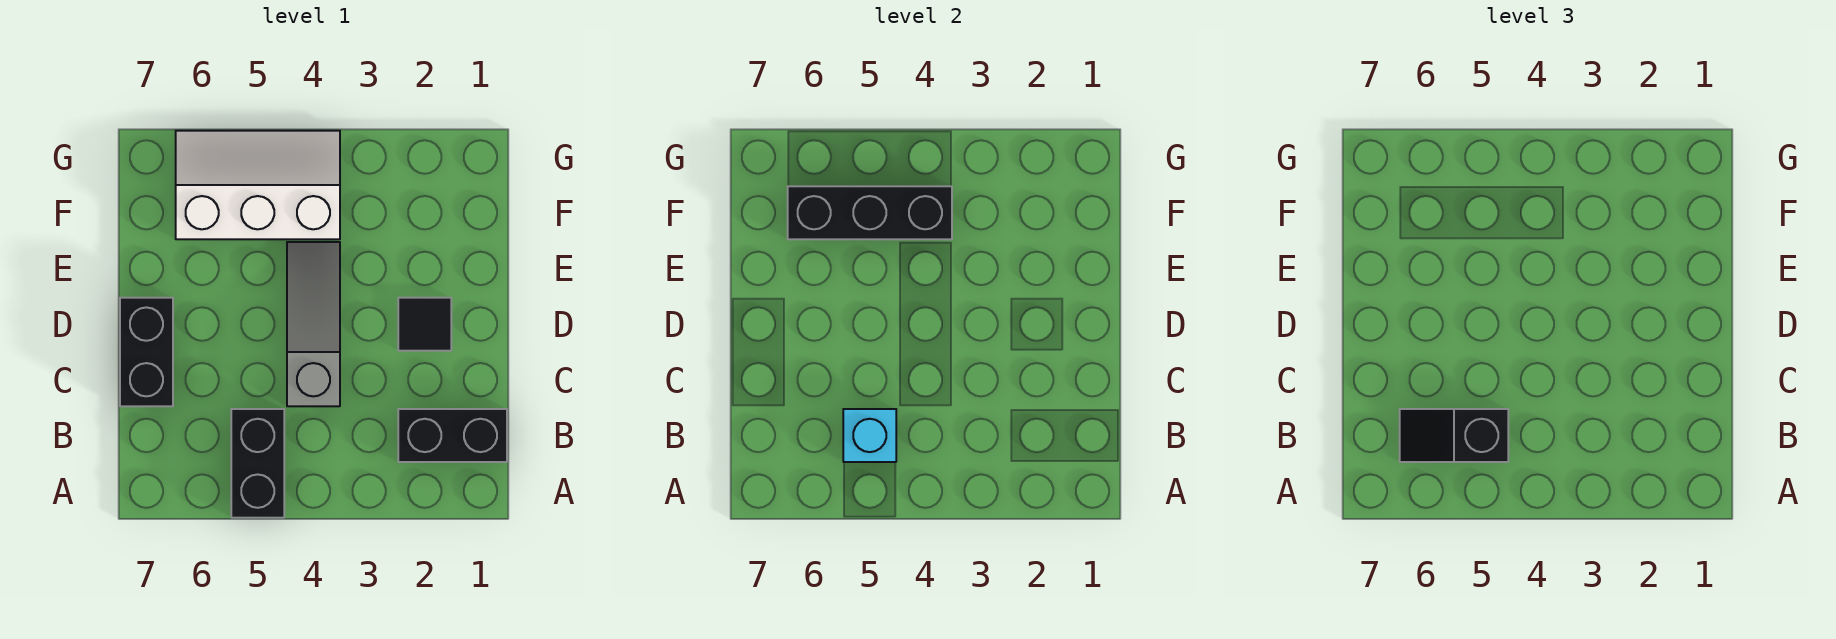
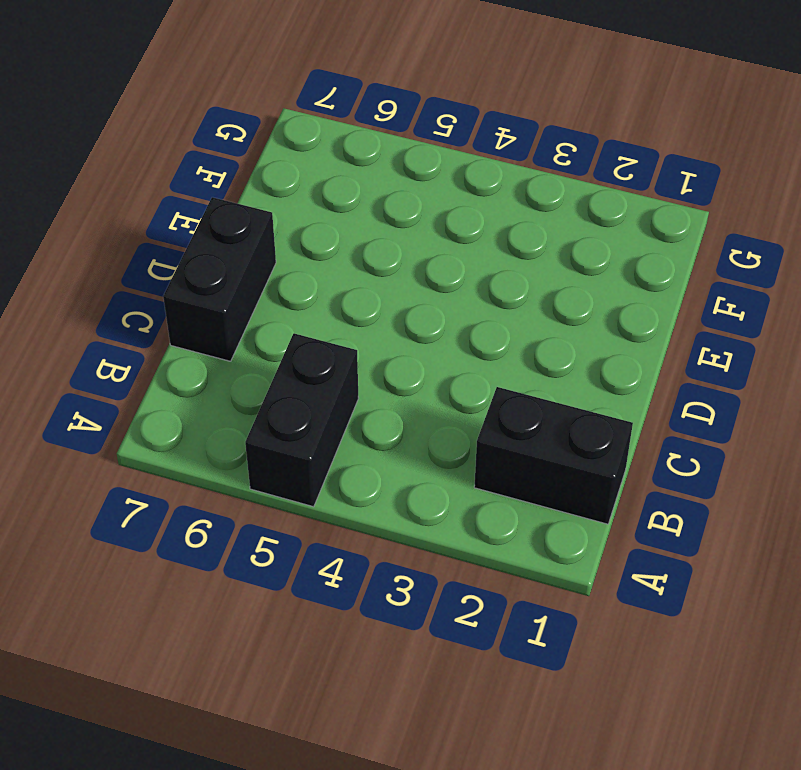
none -> grey 1x3 slope [287,242,340,406]
none -> black 1x1 tile [398,298,451,351]

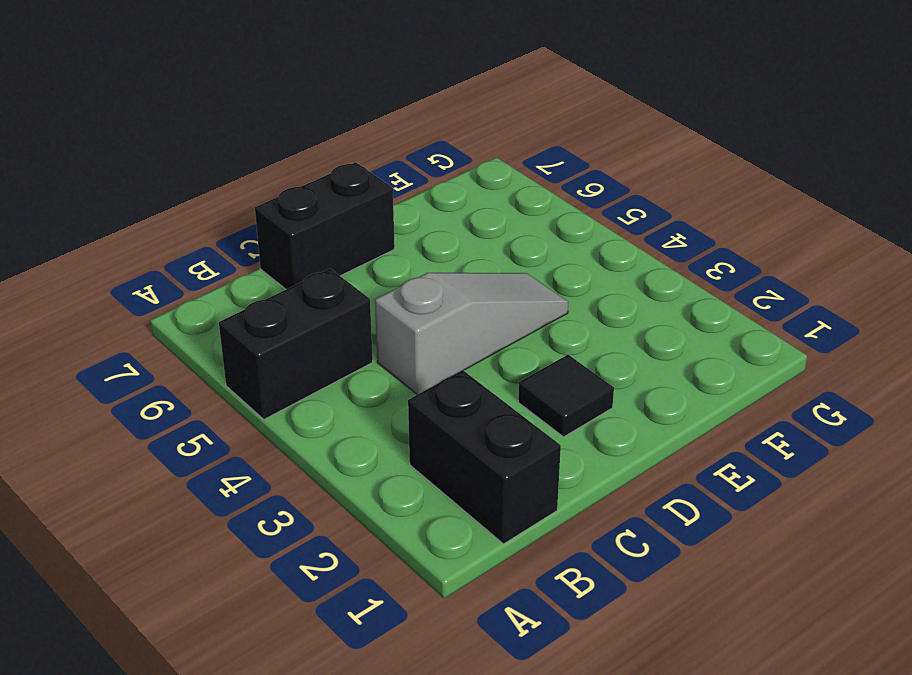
none -> white 2x3 slope [176,131,340,239]
none -> cyan 1x1 brick [843,409,896,462]

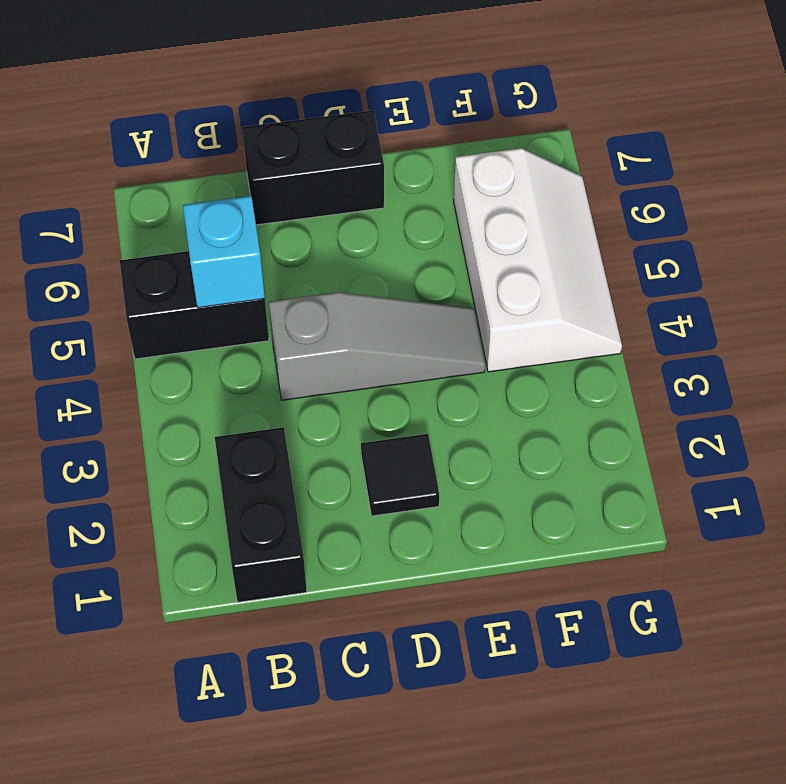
none -> black 1x3 brick [788,186,952,239]
none -> black 1x2 slope [1400,409,1508,462]

